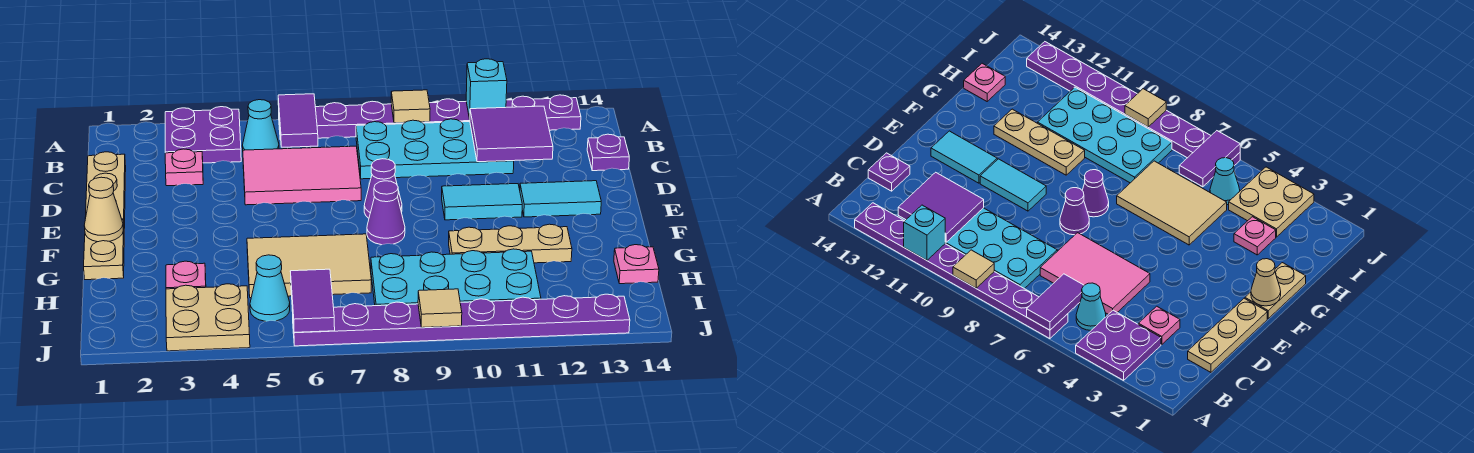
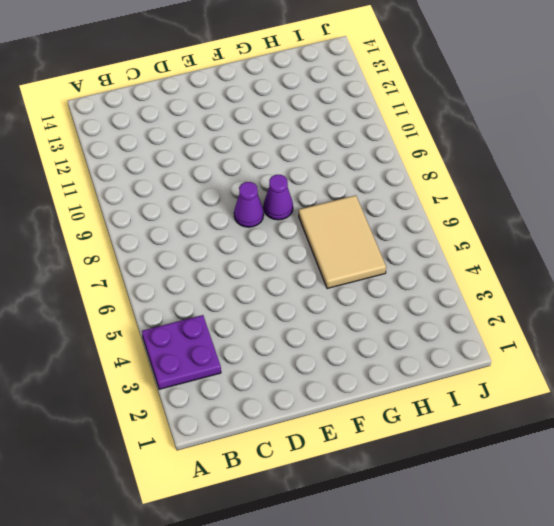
none -> purple 1x8 plate [279,95,581,140]
none -> cyan 1x1 cone [243,100,279,150]
none -> cyan 2x4 plate [356,119,514,179]

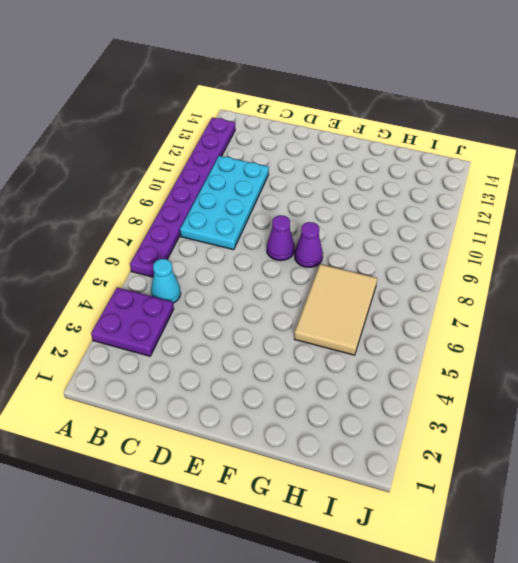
none -> tan 1x3 plate [85,152,126,228]
none -> pink 1x1 plate [165,149,203,186]
none -> pink 2x3 tile [243,146,361,205]

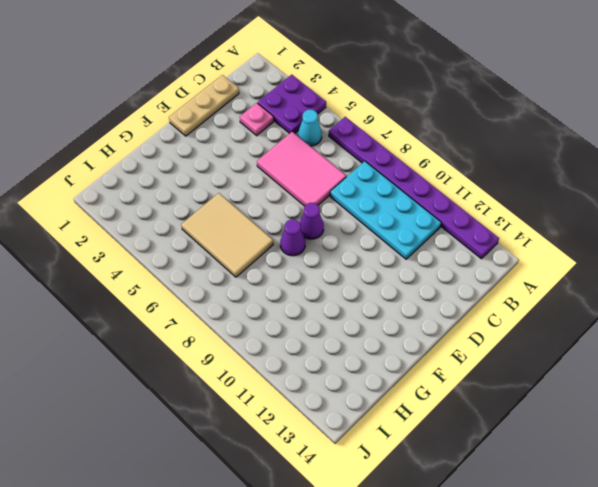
none -> purple 1x1 plate [587,134,629,171]
none -> cyan 1x2 tile [442,184,522,220]
none -> cyan 1x2 tile [520,181,601,217]

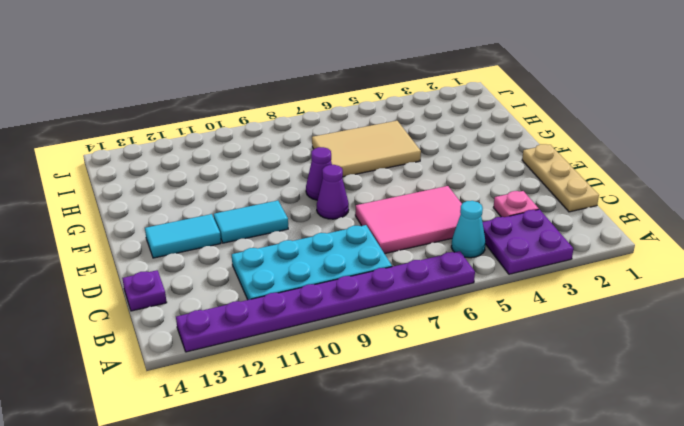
none -> tan 1x2 plate [84,220,124,280]
none -> tan 1x3 plate [449,224,572,263]
none -> pink 1x1 plate [166,261,206,289]

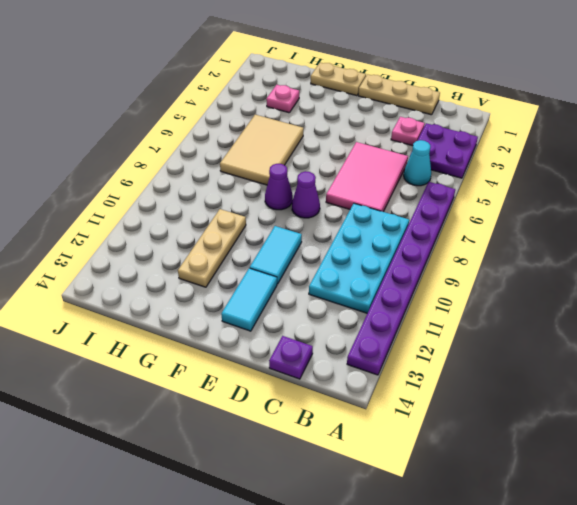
none -> cyan 2x4 plate [371,249,541,306]
none -> pink 1x1 plate [614,245,659,284]
none -> tan 2x2 plate [166,284,250,351]

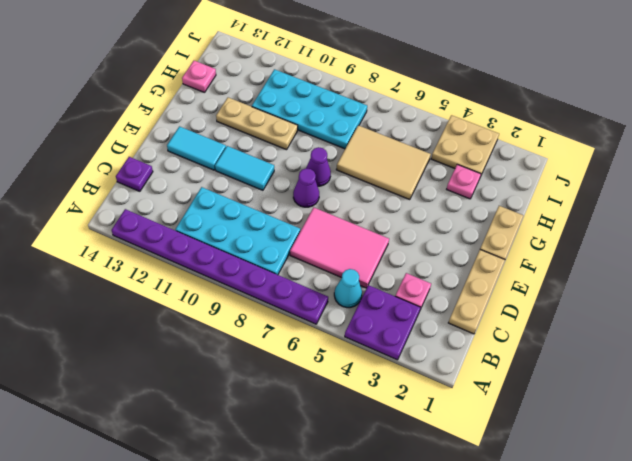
none -> cyan 1x1 cone [250,255,290,321]
none -> purple 1x8 plate [292,294,630,346]
none -> purple 1x2 tile [278,94,318,147]

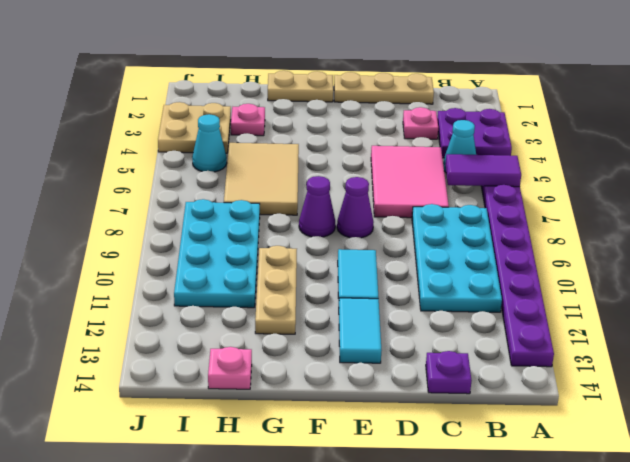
none -> purple 1x8 plate [292,294,630,346]
none -> tan 1x1 tile [391,90,430,123]
none -> cyan 1x1 brick [466,59,507,119]

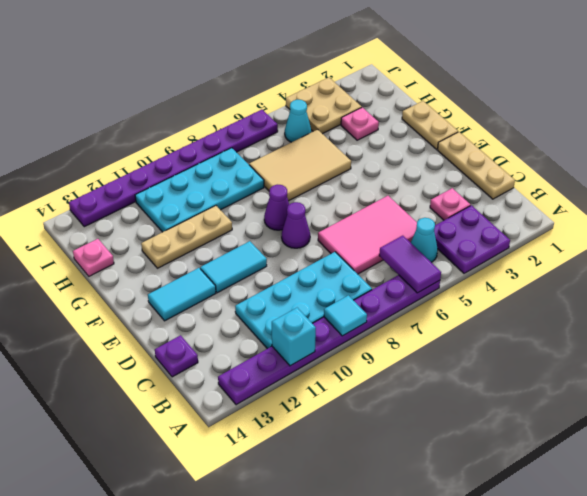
cyan 1x1 tile [324,295,367,336] -> tan 1x1 tile [391,90,430,123]
none -> purple 2x2 tile [470,106,553,162]
none -> tan 1x1 cone [84,177,123,242]
none -> purple 1x2 tile [290,269,335,332]

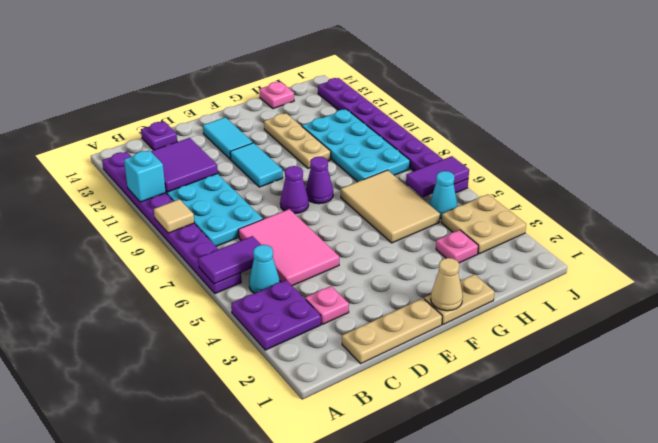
none -> tan 1x1 tile [418,289,462,328]

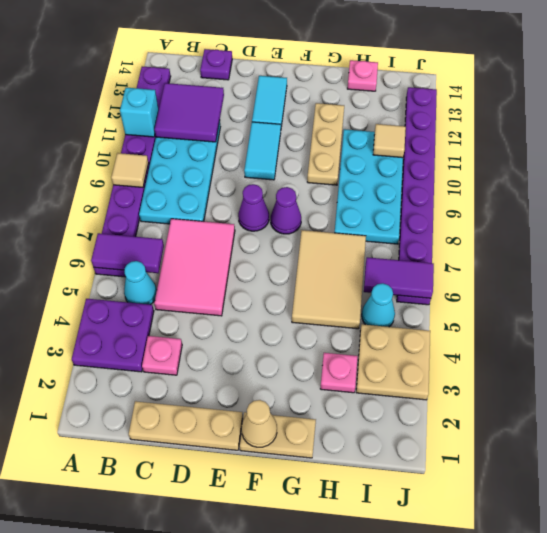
tan 1x1 tile [373,124,406,158] -> tan 1x1 tile moved to [418,289,462,328]

